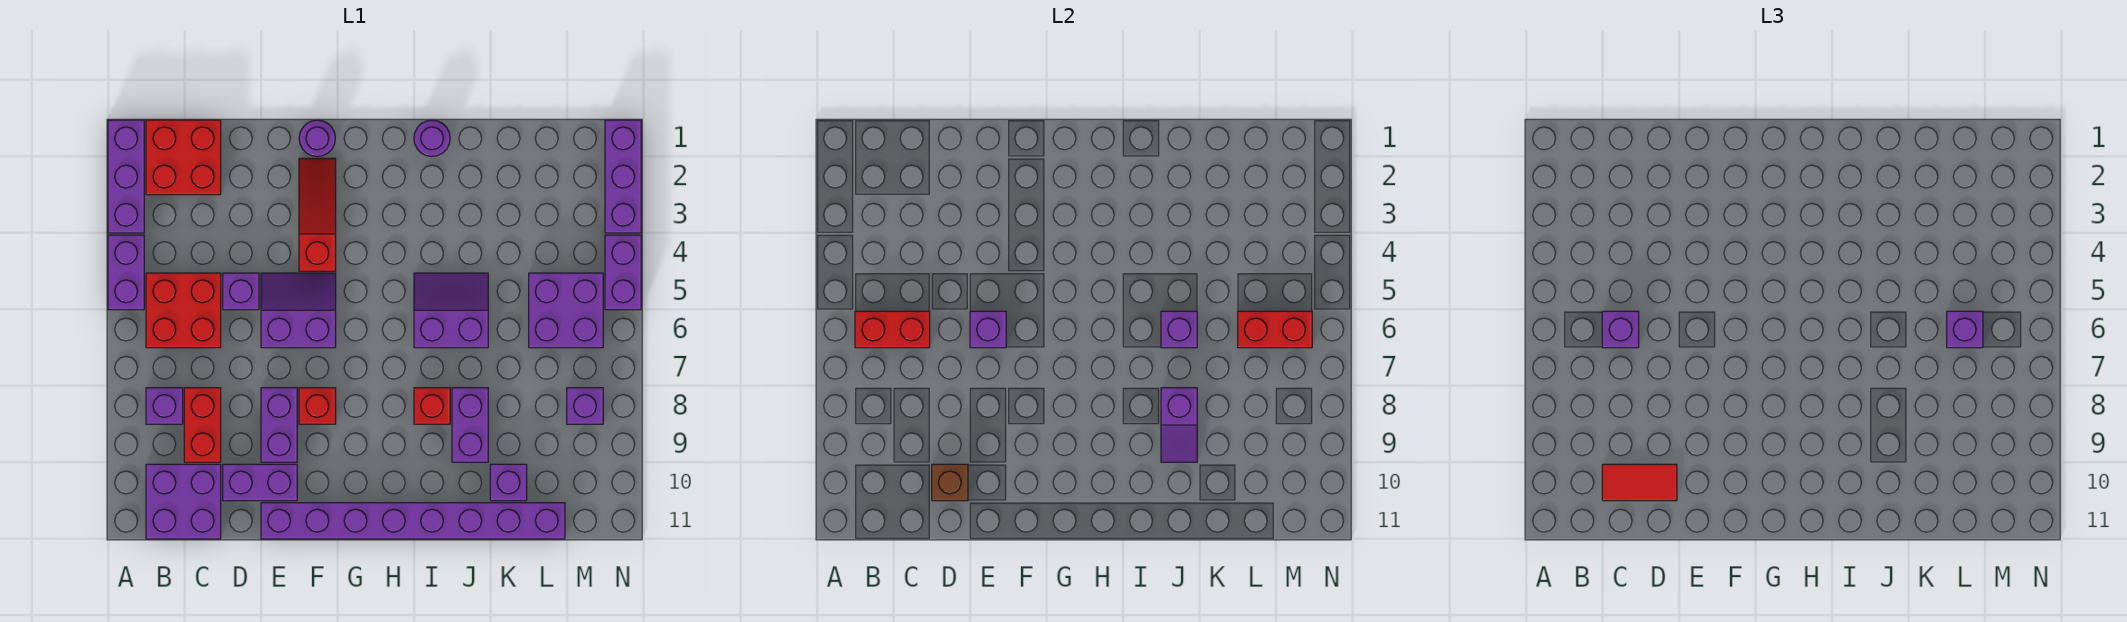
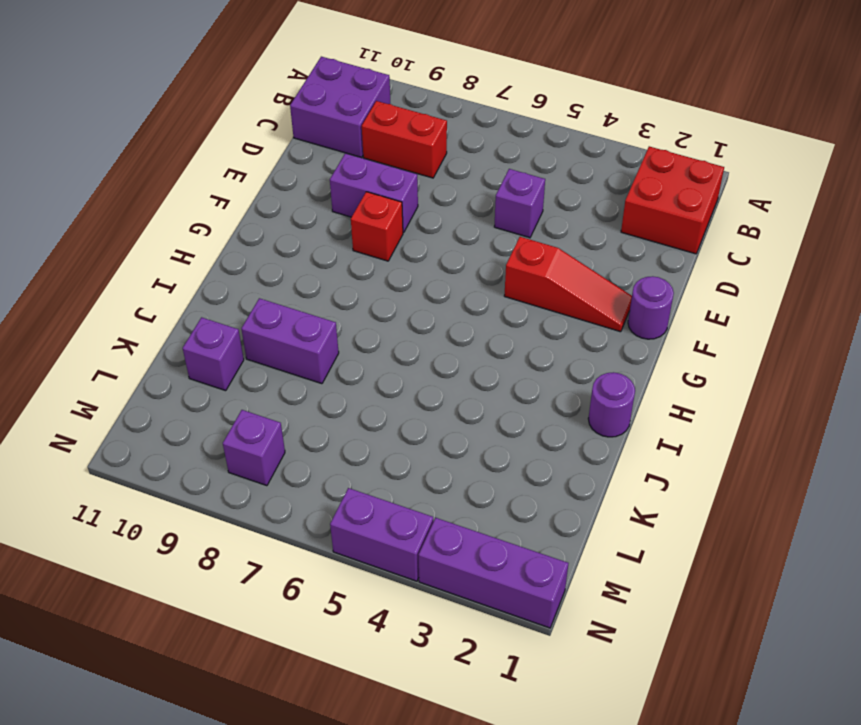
none -> purple 1x3 brick [108,120,144,233]
none -> purple 1x2 brick [108,235,144,310]
none -> red 2x2 brick [146,273,221,348]
none -> purple 1x1 brick [146,388,183,424]

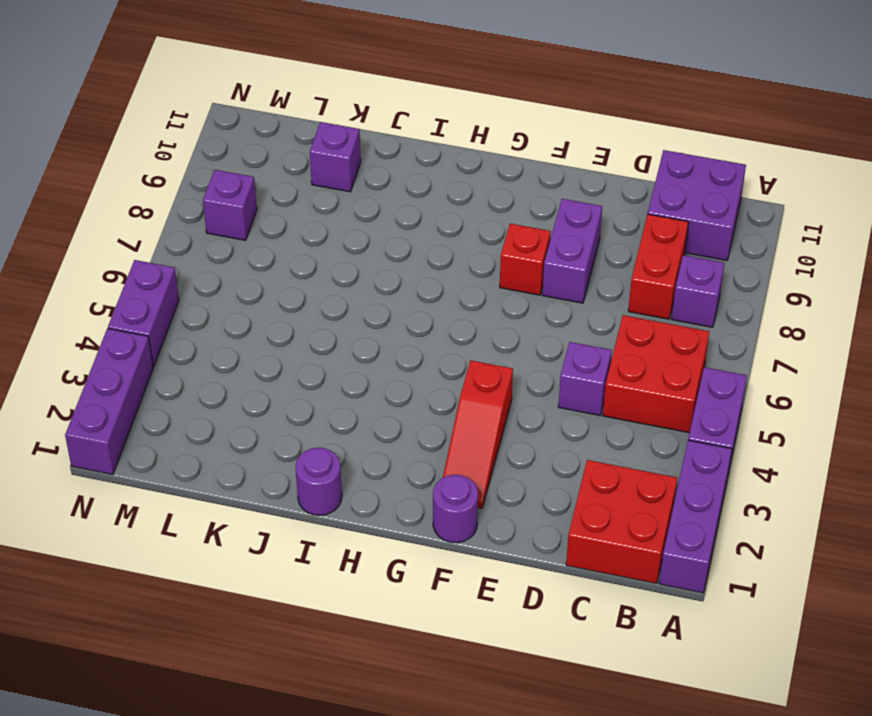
none -> purple 1x2 brick [223,464,297,501]
none -> purple 2x2 slope [261,273,336,348]
none -> purple 1x8 brick [261,503,565,539]
none -> purple 2x2 slope [414,273,488,348]

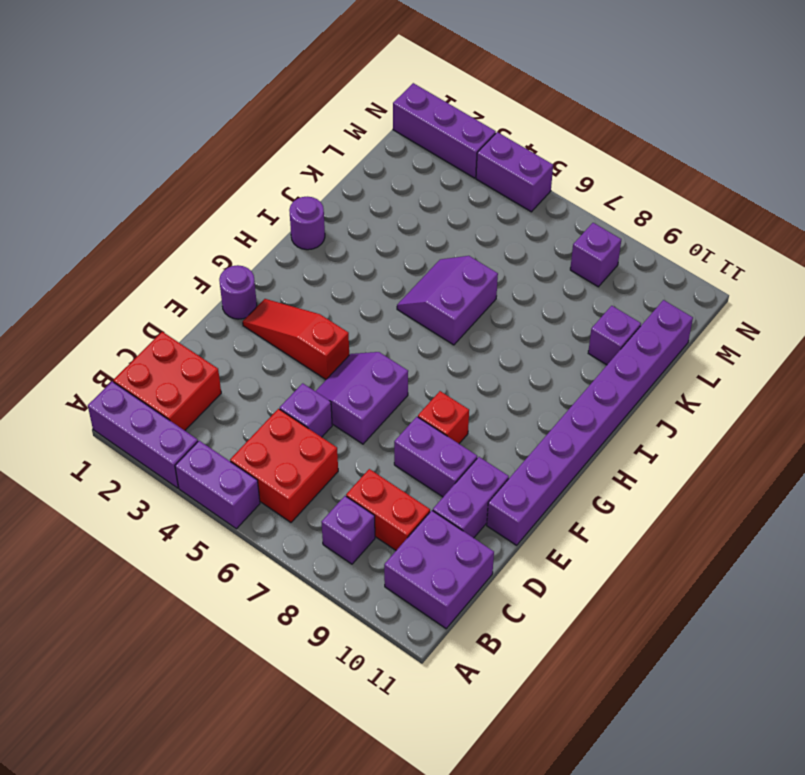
none -> red 1x1 brick [414,388,450,424]
none -> purple 1x2 brick [452,388,488,462]
none -> purple 2x2 brick [529,273,603,348]
none -> red 1x2 brick [855,311,930,348]

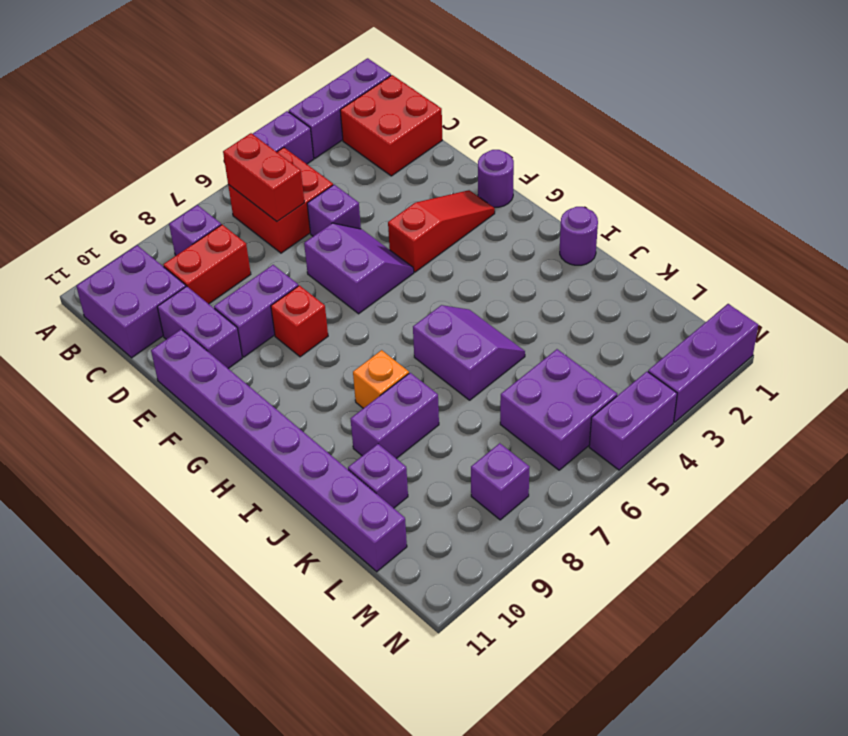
orange 1x1 brick [353,350,409,408] -> red 1x1 brick [414,388,450,424]
none -> brown 1x1 brick [932,464,968,501]
none -> purple 1x1 brick [970,311,1006,348]
none -> purple 1x1 brick [1161,311,1197,348]
none -> purple 1x2 slope [1161,388,1197,462]

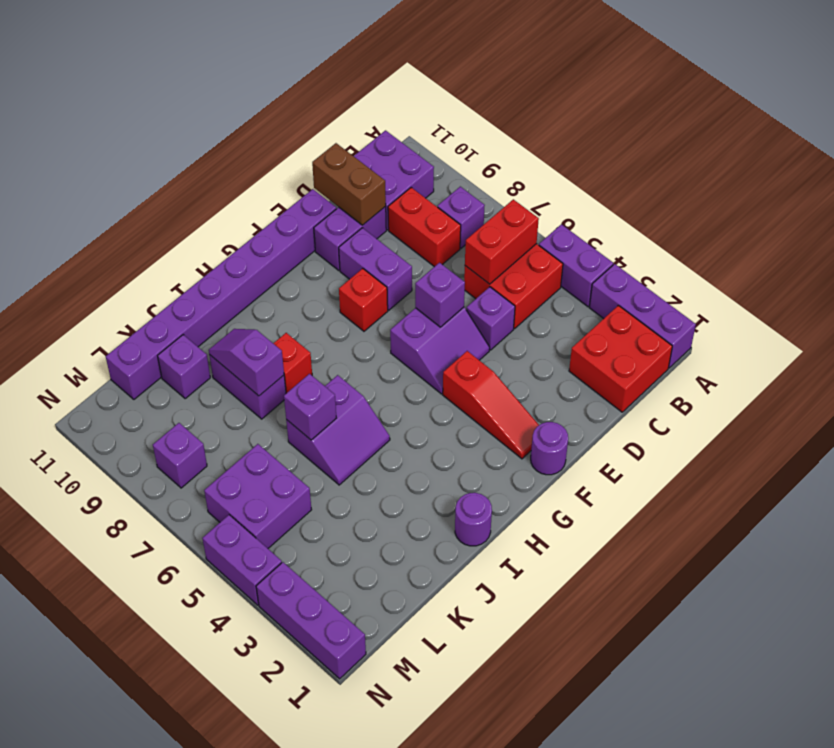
brown 1x2 brick [312,143,386,225] -> brown 1x1 brick [932,464,968,501]
none -> red 1x2 brick [1238,311,1312,348]
none -> purple 1x1 brick [1602,311,1639,348]
none -> red 1x2 tile [1602,464,1677,501]
none -> purple 1x1 brick [1947,311,1983,348]

